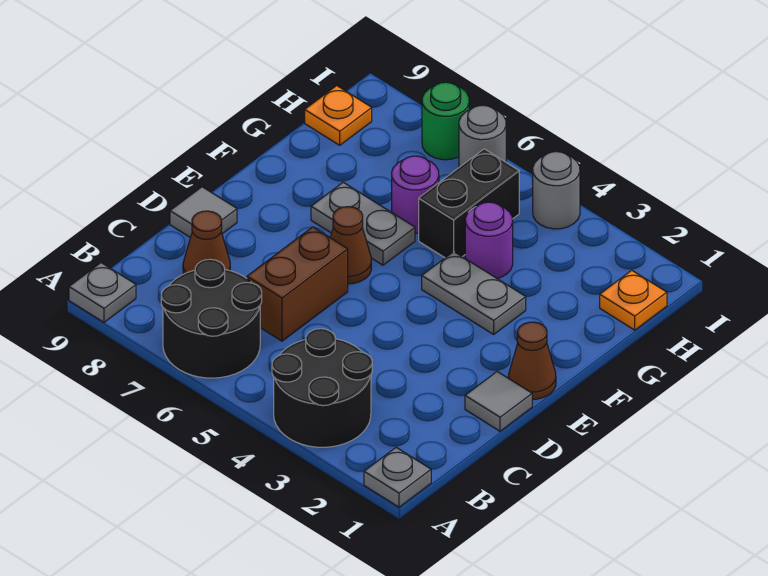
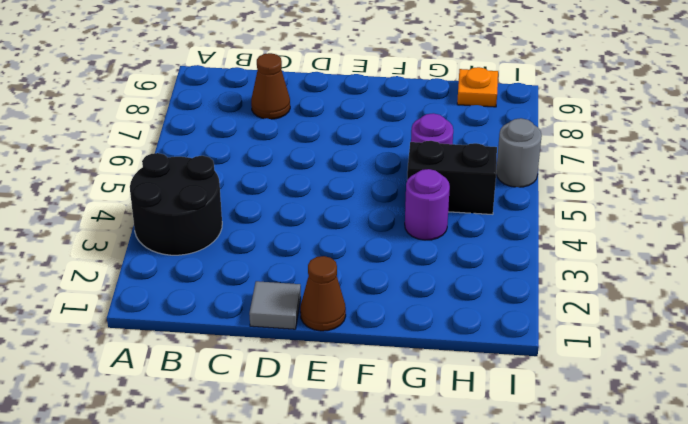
none -> grey 1x1 plate [364,448,431,507]
none -> black 2x2 round brick [161,259,262,378]
none -> grey 1x1 plate [69,263,136,322]

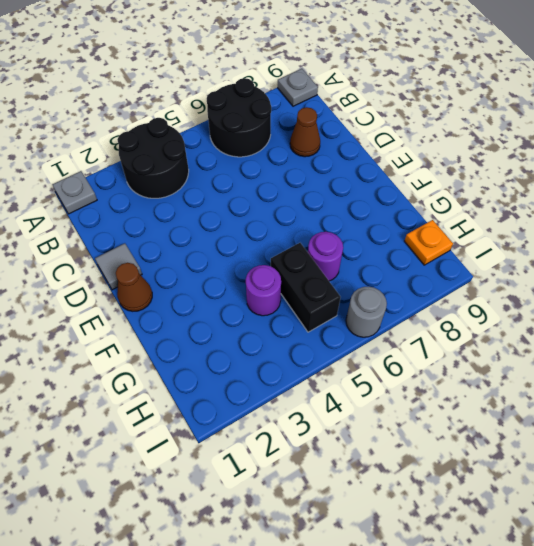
none -> brown 1x2 brick [247,227,348,341]
none -> grey 1x1 tile [170,187,237,237]
none -> brown 1x1 cone [330,207,371,284]

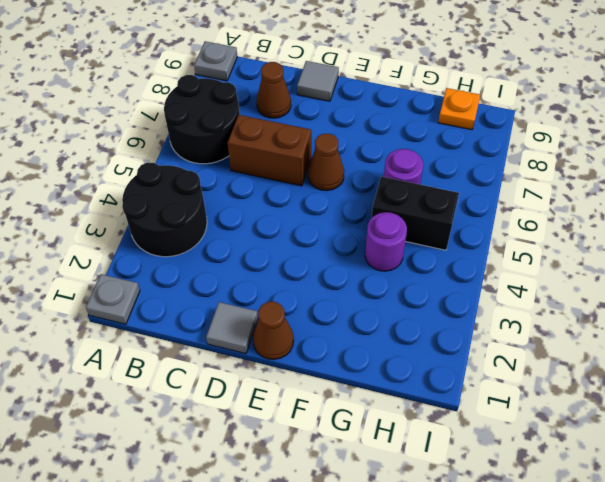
none -> grey 1x2 plate [422,252,526,334]
none -> grey 1x2 plate [311,182,415,265]
none -> orange 1x1 plate [600,270,667,330]

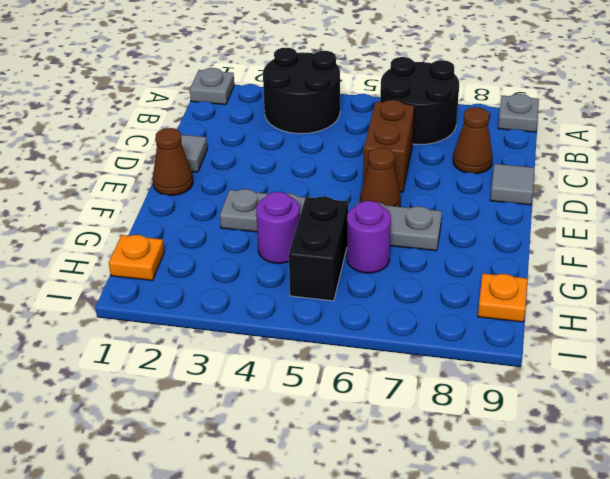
none -> grey 1x1 round brick [533,152,580,229]
none -> grey 1x1 round brick [459,105,506,167]
none -> green 1x1 round brick [422,82,469,160]

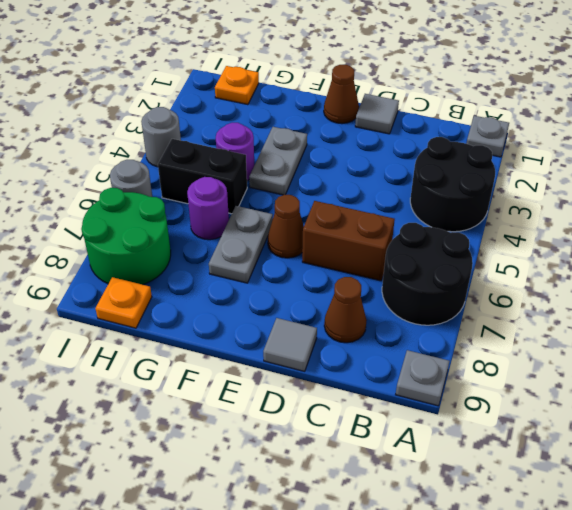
green 2x2 round brick [81,188,171,285] -> green 1x1 round brick [422,82,469,160]

